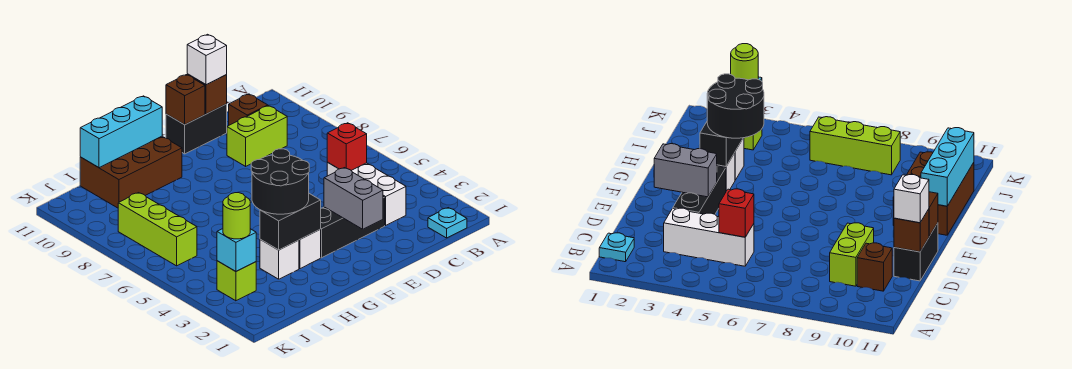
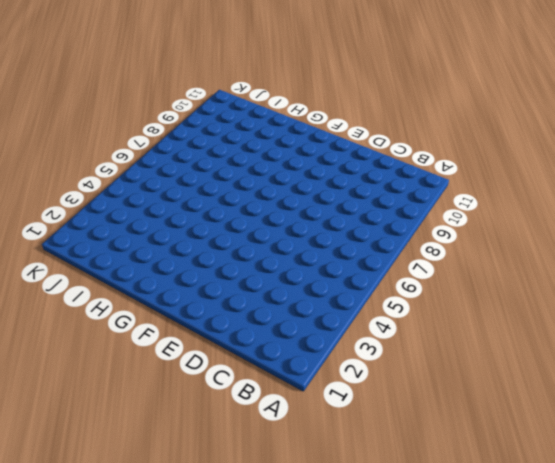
none -> cyan 1x1 plate [428,208,467,238]
none -> white 1x3 brick [327,162,406,225]
none -> lime 1x2 brick [227,106,287,166]

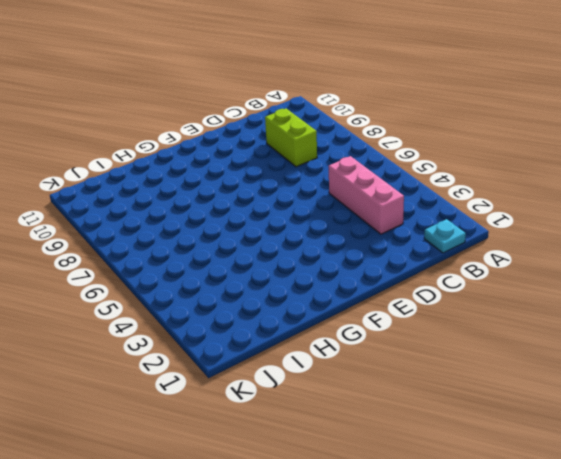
pink 1x3 brick [329,156,404,234] -> white 1x3 brick [327,162,406,225]
lime 1x2 brick [265,109,317,167] -> lime 1x2 brick turned to [227,106,287,166]
none -> brown 1x1 brick [229,94,268,125]
none -> black 1x3 brick [320,196,385,258]
none -> black 1x2 brick [166,104,227,154]

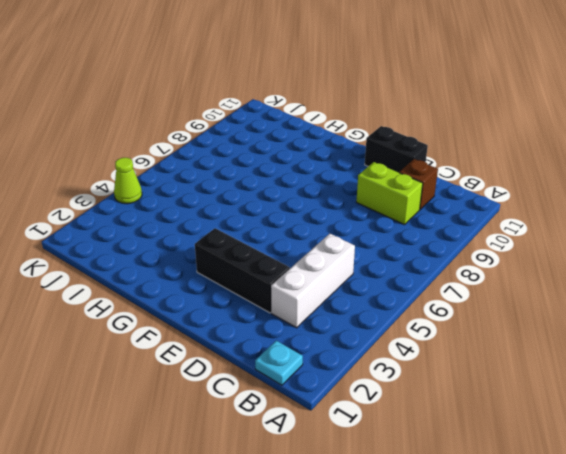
lime 1x1 cone [114,158,142,204] -> none
none -> white 1x1 brick [299,230,321,269]
none -> brown 2x3 brick [80,136,182,208]
none -> white 1x1 brick [260,240,299,279]

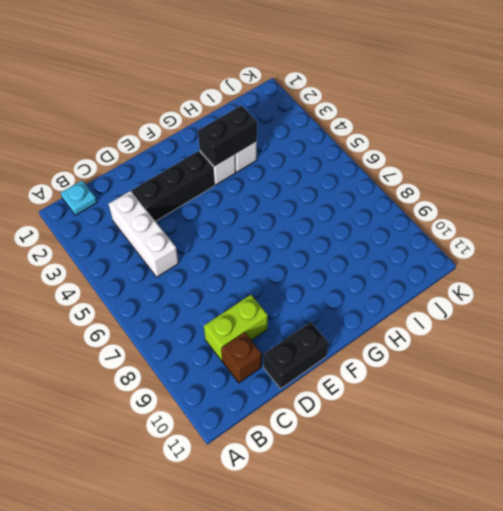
none -> brown 2x3 brick [80,136,182,208]
none -> lime 1x1 brick [217,261,256,301]
none -> lime 1x3 brick [118,193,197,266]

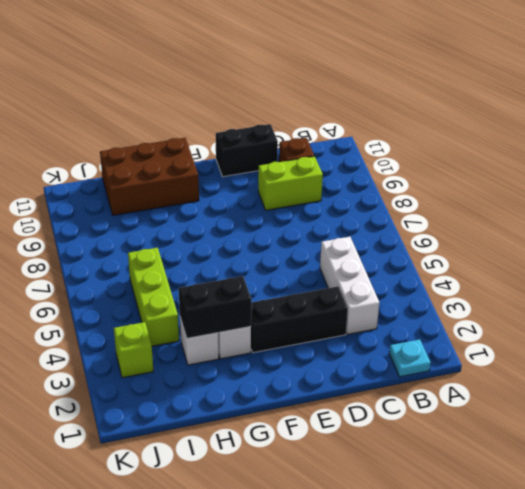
lime 1x3 brick [128,248,179,346] -> lime 1x3 brick moved to [118,193,197,266]
none -> red 1x1 brick [327,123,367,170]
none -> brown 1x1 brick [187,74,227,114]
none -> grey 1x2 brick [324,168,383,229]

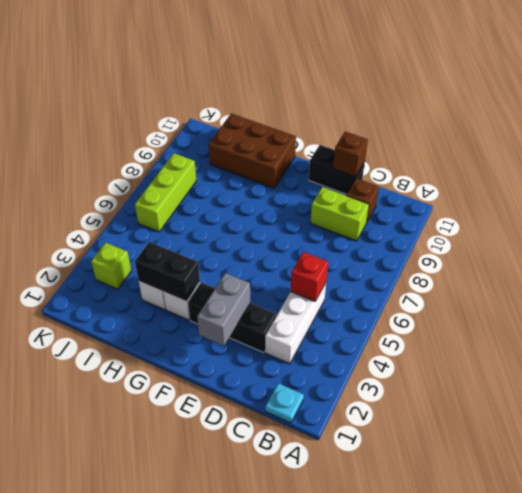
none -> brown 1x1 brick [166,75,205,125]
none -> cyan 1x3 brick [80,96,162,168]
none -> cyan 1x1 brick [217,229,256,271]

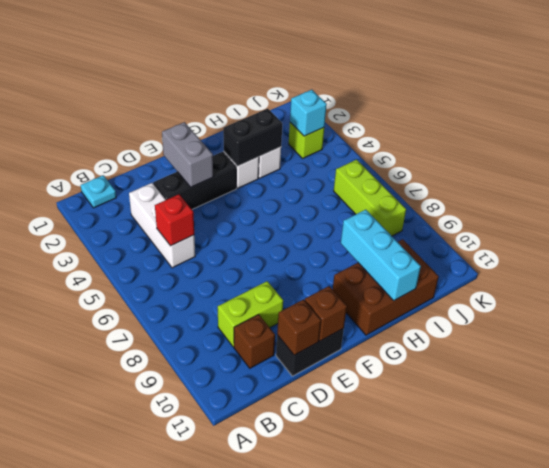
cyan 1x3 brick [341,210,421,300] -> cyan 1x3 brick turned to [80,96,162,168]
none -> white 1x1 brick [187,34,227,85]
none -> black 2x2 round brick [251,149,309,214]
none -> lime 1x1 round brick [223,193,250,239]

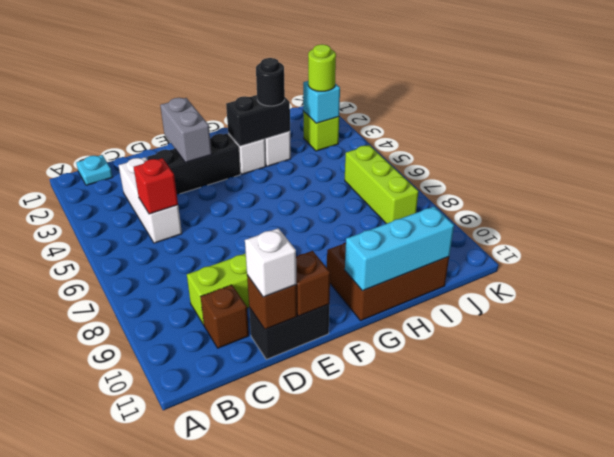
black 1x1 round brick [256,58,285,106] -> black 2x2 round brick [251,149,309,214]

